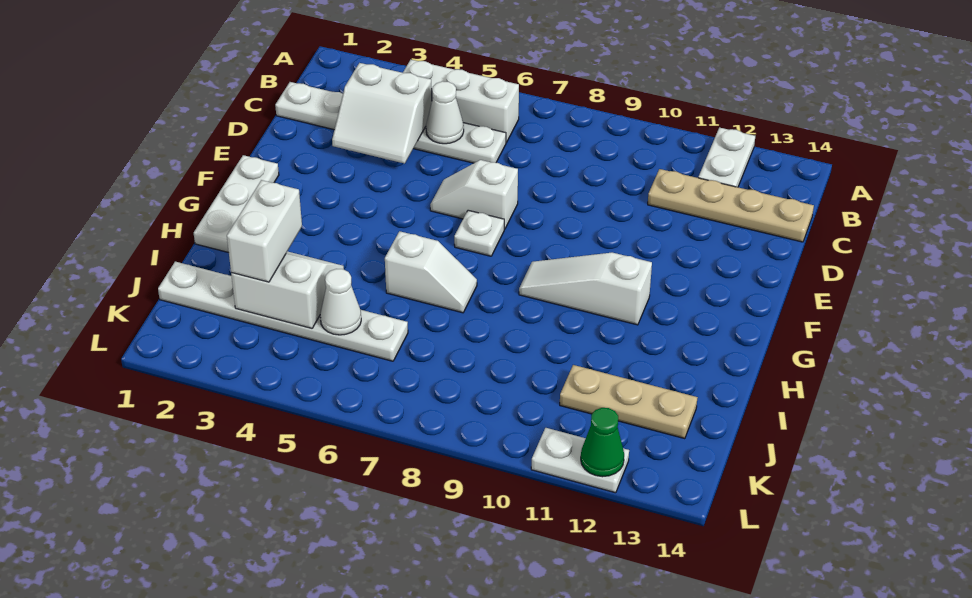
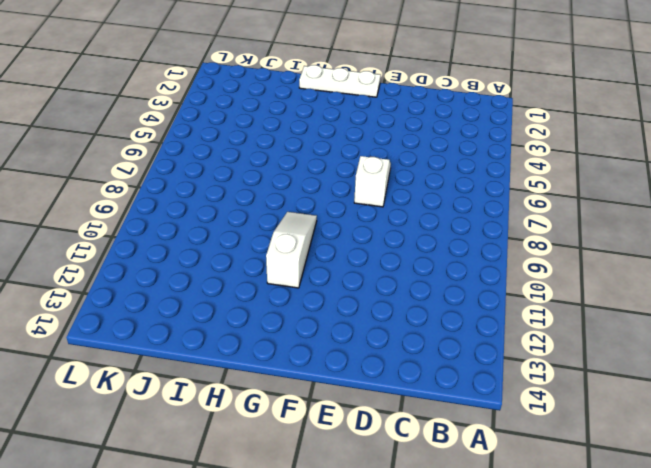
none -> white 1x2 plate [698,127,755,187]
none -> white 1x3 brick [403,60,519,143]
none -> white 1x6 plate [275,82,506,163]

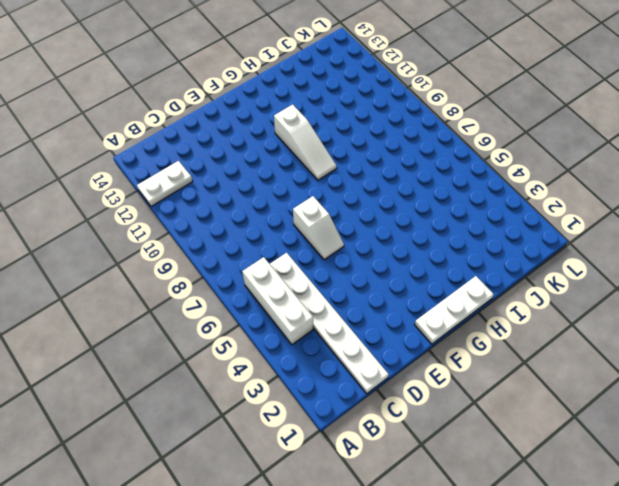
none -> tan 1x4 plate [648,169,814,242]
none -> white 1x1 plate [454,210,504,256]
none -> white 1x2 slope [385,231,477,313]

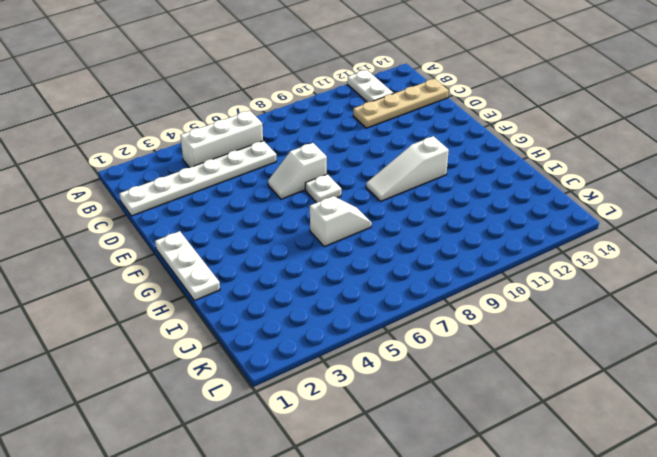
none -> white 1x6 plate [158,262,408,361]
none -> tan 1x3 plate [560,365,698,439]
none -> white 1x2 plate [531,428,629,493]

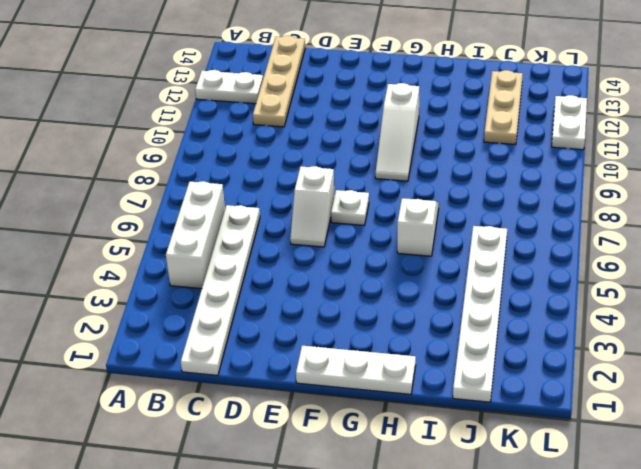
none -> white 2x2 slope [332,63,432,164]
none -> white 1x1 cone [426,81,464,144]
none -> white 2x2 slope [231,251,344,329]

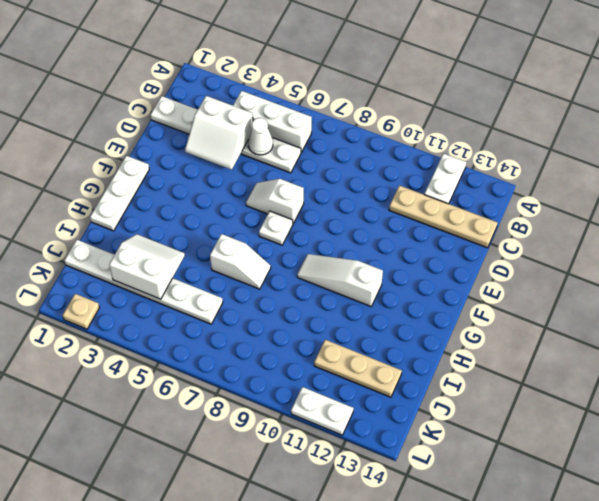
tan 1x1 plate [63,294,99,329] -> none
none -> white 1x1 cone [320,269,361,335]
none -> green 1x1 cone [581,408,624,477]
none -> white 1x2 brick [227,180,302,282]

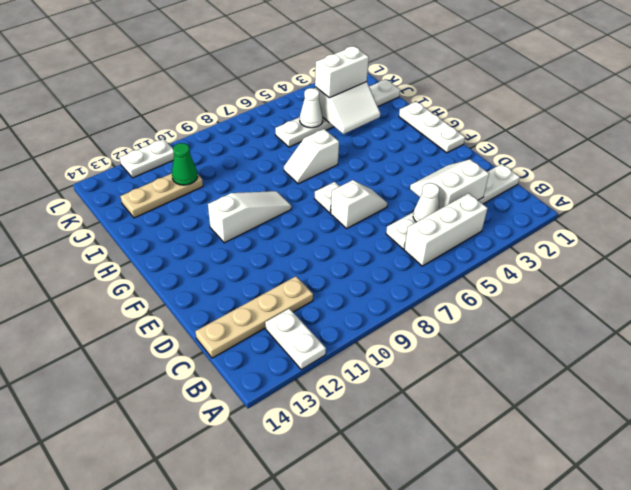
white 1x2 brick [315,46,369,98] -> white 1x2 brick turned to [227,180,302,282]
green 1x1 cone [172,143,197,185] -> green 1x1 cone moved to [581,408,624,477]

